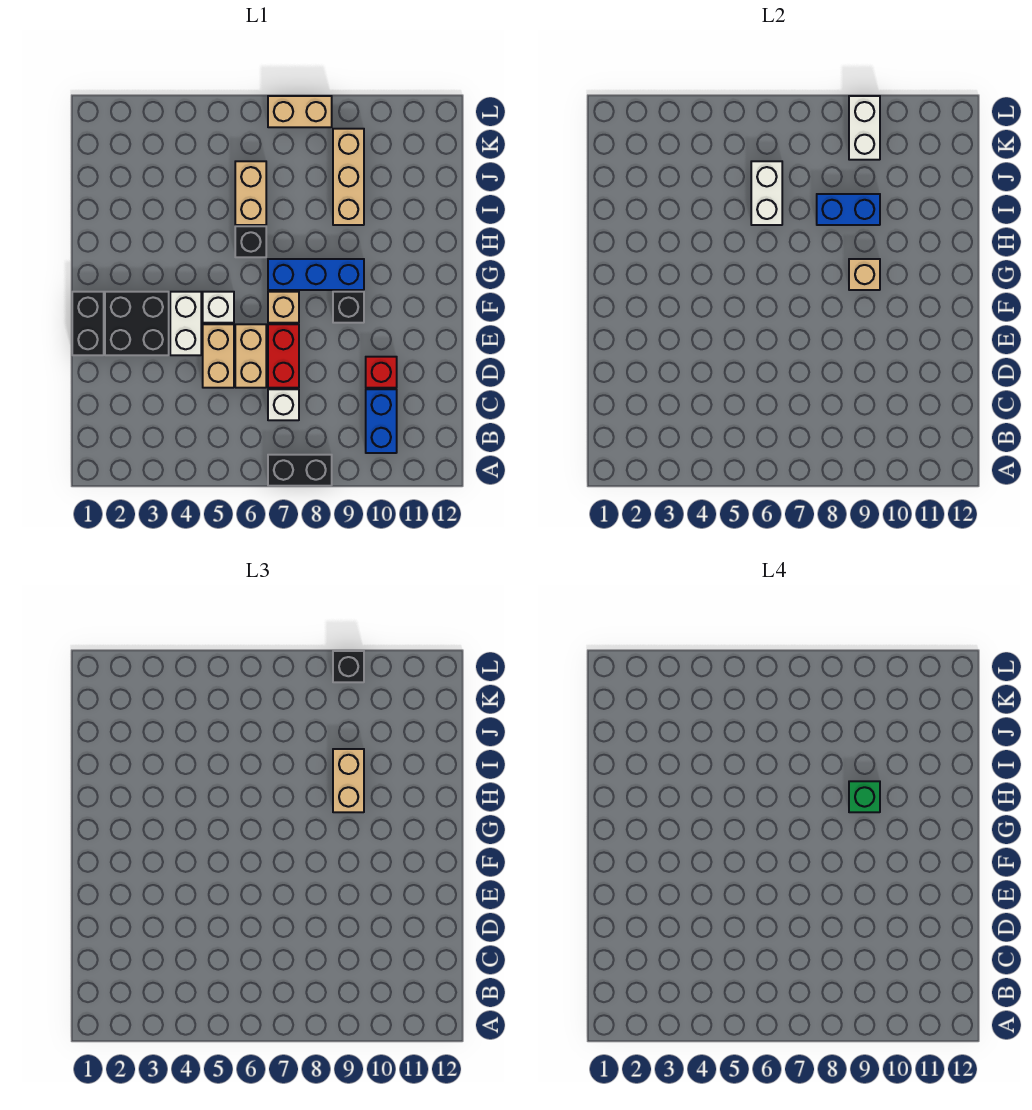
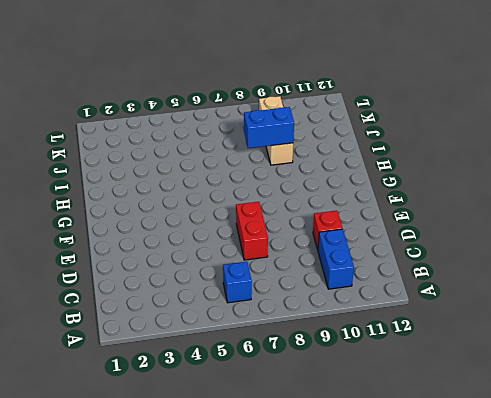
blue 1x1 brick [223,262,252,303] -> none
none -> black 1x2 brick [268,455,332,486]
none -> white 1x1 brick [268,389,299,420]
none -> tan 1x2 brick [203,324,234,388]

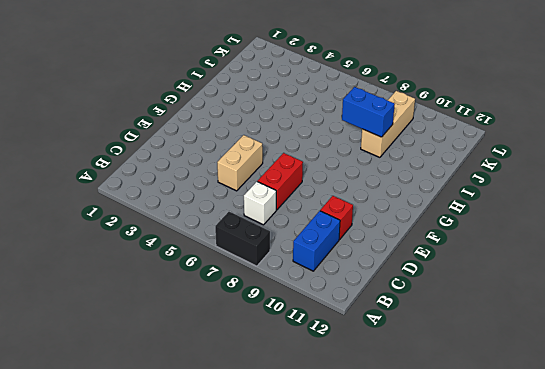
none -> tan 1x2 brick [235,324,266,388]
none -> black 1x2 brick [72,292,104,355]
none -> black 2x2 brick [105,292,169,355]

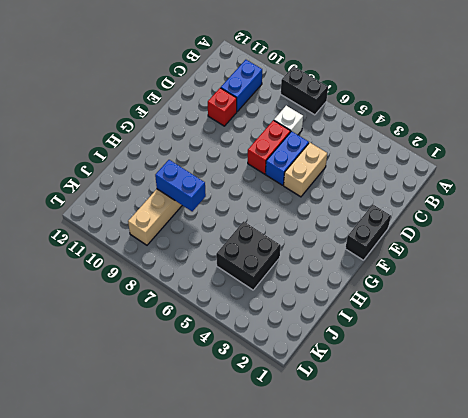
blue 1x2 brick [265,131,309,185] -> tan 1x2 brick [235,324,266,388]
black 2x2 brick [216,221,281,290] -> black 2x2 brick moved to [105,292,169,355]
none -> white 1x2 brick [170,292,201,355]
none -> white 1x1 brick [203,292,234,323]
none -> tan 1x1 brick [268,292,299,323]

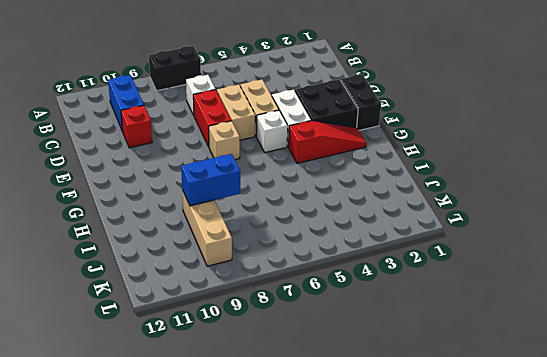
red 1x3 slope [289,120,366,163] -> none
none -> black 1x1 brick [333,292,364,323]
none -> blue 1x3 brick [268,259,364,290]
none -> black 1x1 brick [235,226,266,257]

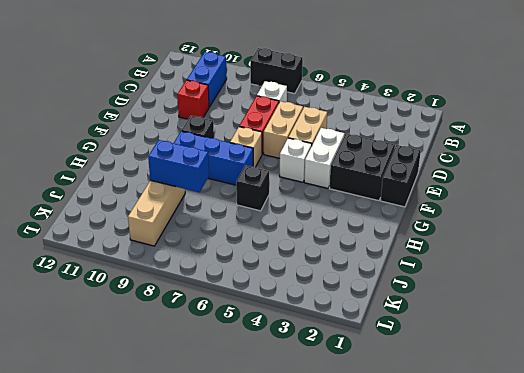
none -> tan 1x2 brick [235,161,266,225]
none -> tan 1x2 brick [268,96,332,127]
none -> tan 1x1 brick [849,259,880,290]

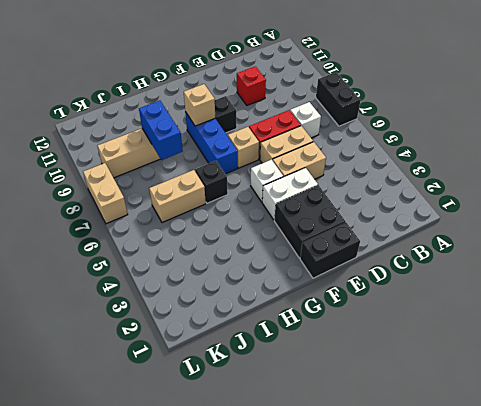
none -> blue 1x2 brick [366,389,397,453]
none -> white 1x2 brick [751,161,782,225]
none -> white 1x2 brick [849,96,880,160]

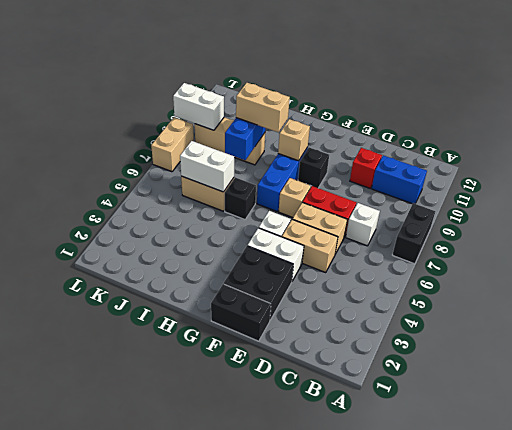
none -> black 1x1 brick [333,651,364,682]
none -> green 1x1 brick [849,781,880,812]

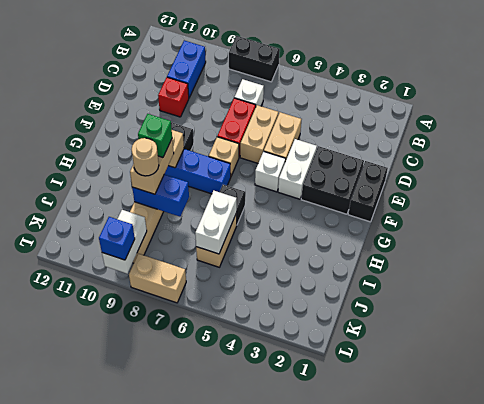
tan 1x1 round brick [132,138,159,176] -> none
blue 1x1 brick [99,217,135,260] -> black 1x1 brick [333,651,364,682]

